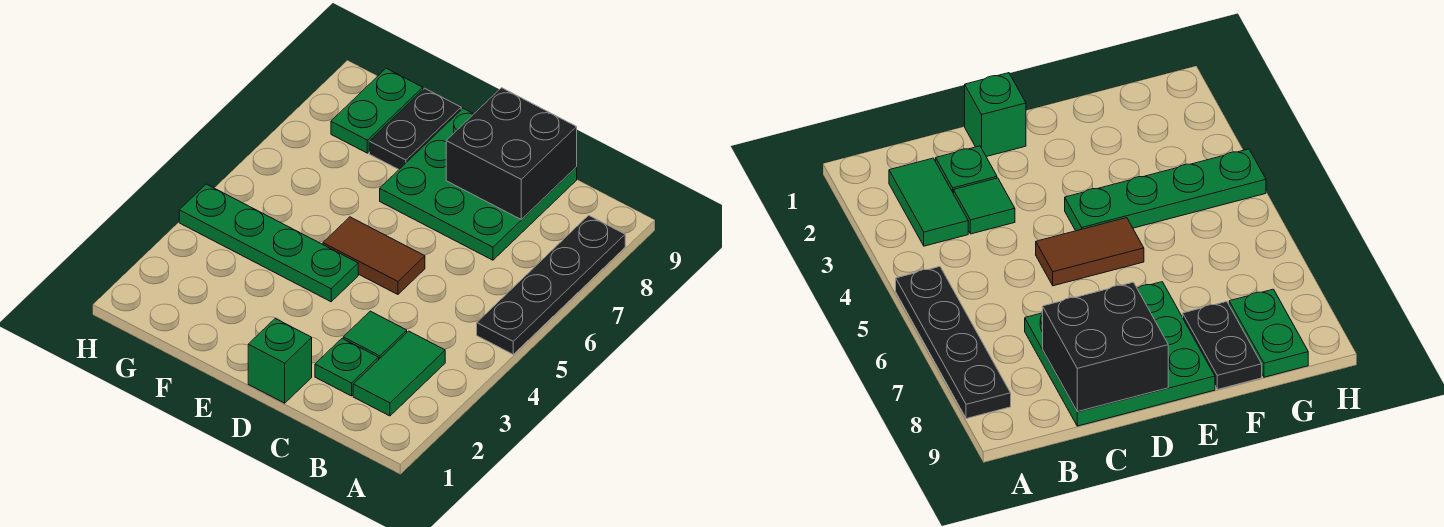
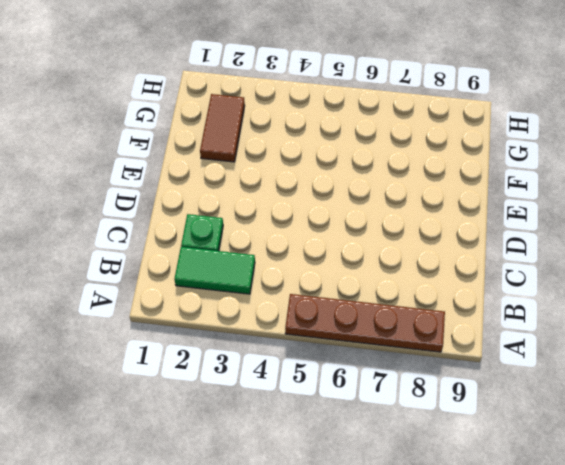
brown 1x4 plate [285,294,445,352] -> black 1x4 plate [477,215,625,354]
brown 1x2 tile [200,94,245,162] -> brown 1x2 tile moved to [323,217,425,294]
none -> green 1x1 tile [343,311,407,359]
none -> green 3x3 plate [380,108,577,260]

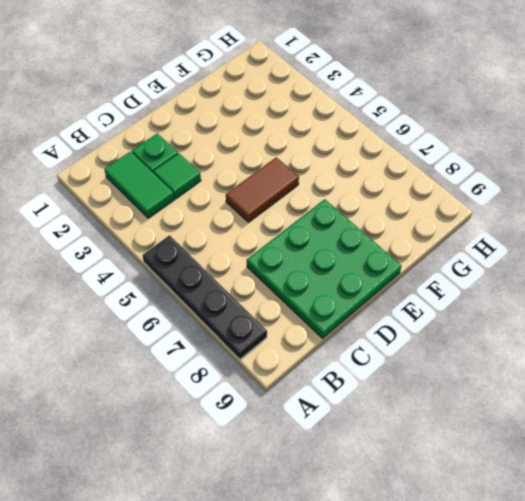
none -> green 1x1 brick [248,319,312,403]
none -> green 1x4 plate [179,184,358,302]

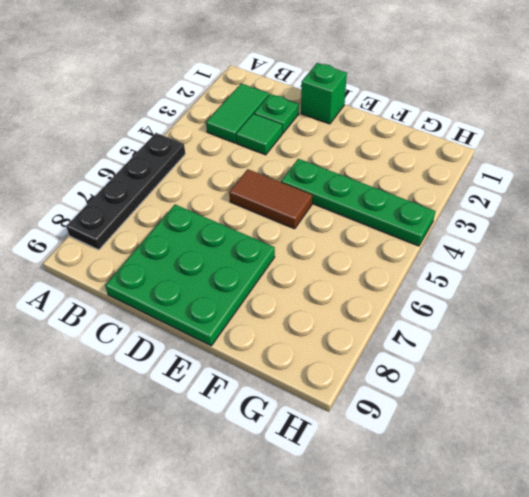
none -> black 1x2 plate [369,88,461,169]
none -> green 1x2 plate [331,68,423,153]

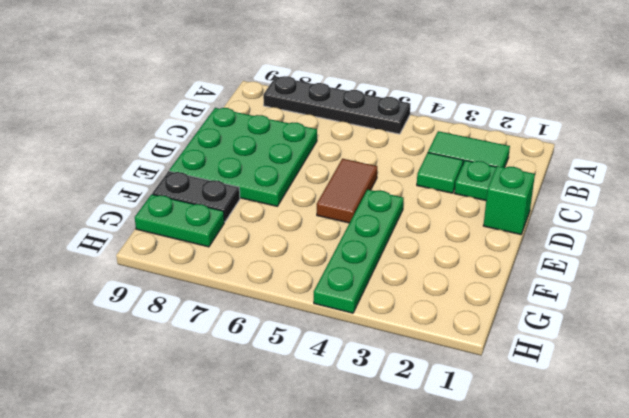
none -> black 2x2 brick [446,88,577,220]

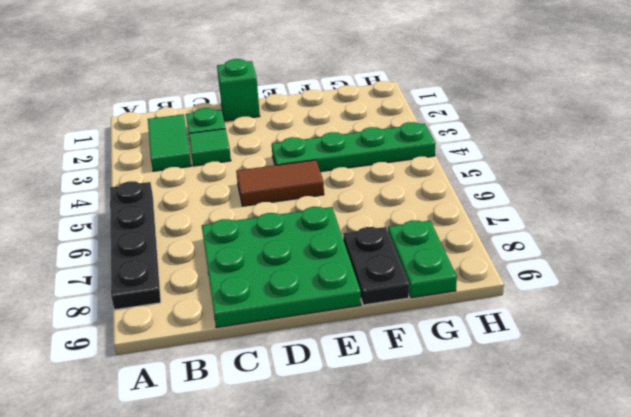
none -> black 2x2 brick [446,88,577,220]

